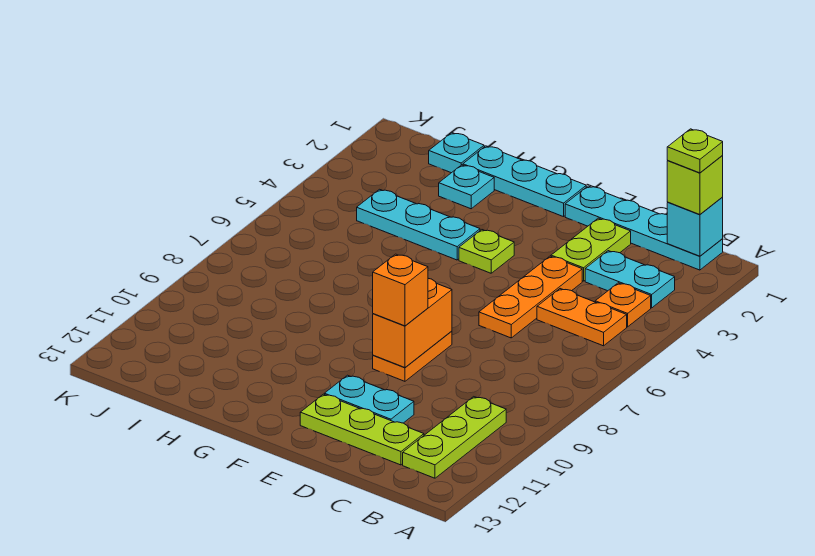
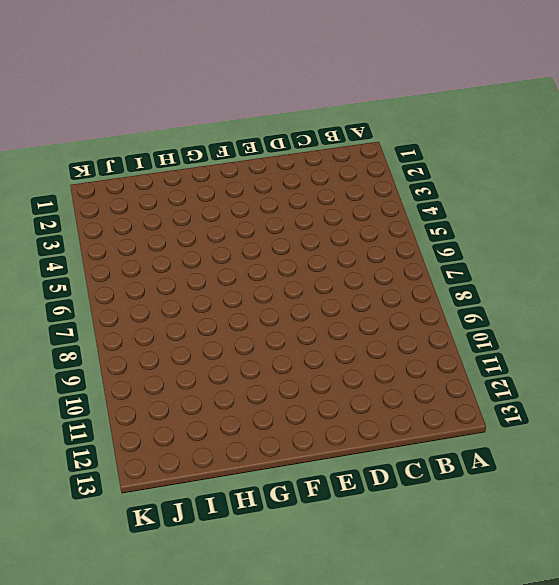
none -> cyan 1x4 plate [565,186,723,270]
none -> cyan 1x2 plate [585,251,675,308]
none -> orange 1x1 plate [595,283,651,327]

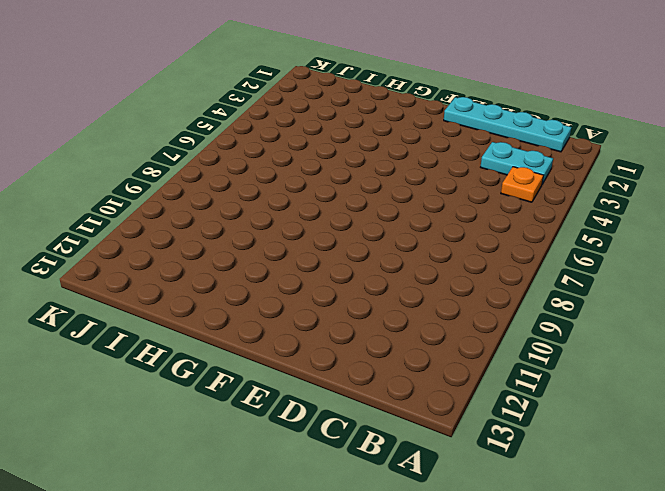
none -> orange 1x2 plate [537,289,627,346]
none -> lime 1x3 plate [403,397,506,478]
none -> lime 1x3 plate [300,394,424,465]

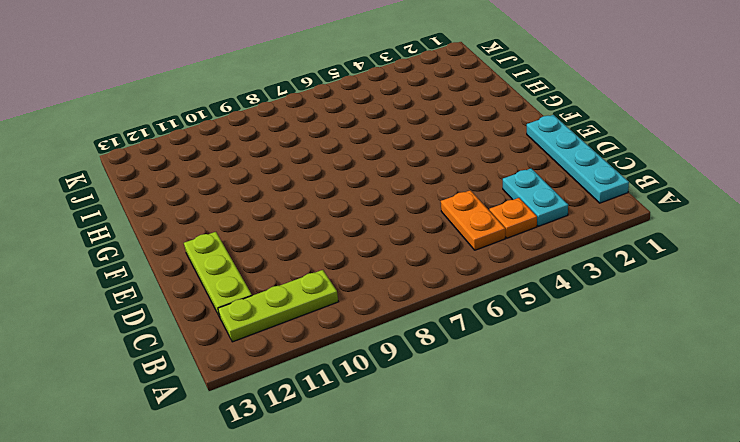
none -> lime 1x2 plate [551,218,631,281]
none -> orange 1x3 plate [479,256,582,338]
none -> cyan 1x2 plate [324,375,414,423]

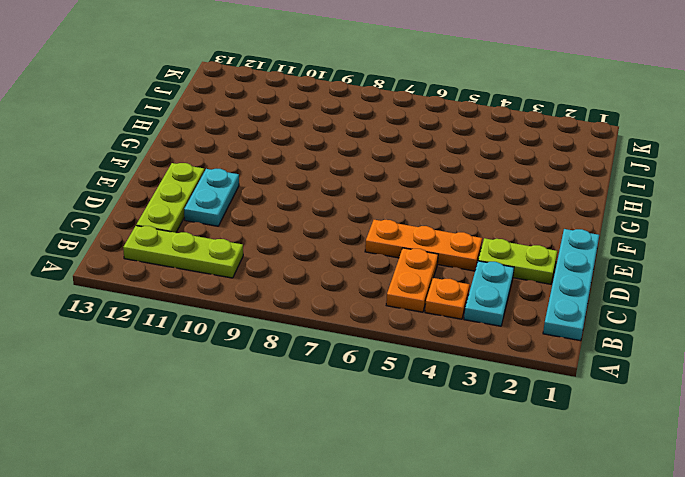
none -> orange 1x2 plate [373,331,452,381]
none -> cyan 1x3 plate [463,146,586,217]
none -> lime 1x1 plate [459,230,514,273]

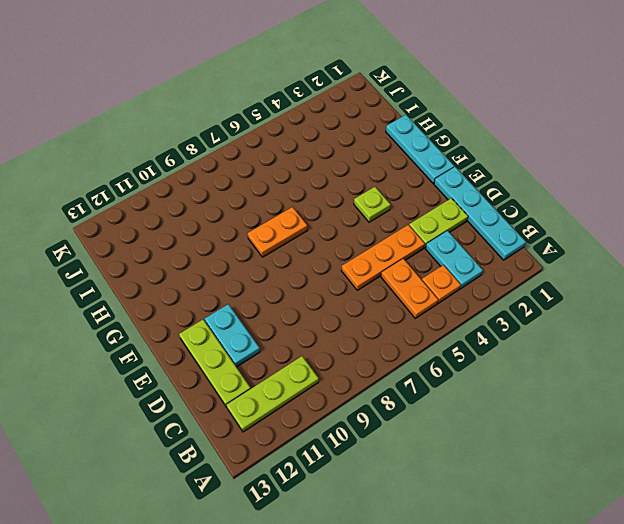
orange 1x2 plate [248,207,307,257] -> orange 1x2 plate moved to [373,331,452,381]
none -> cyan 1x3 plate [357,189,480,260]
none -> cyan 1x1 plate [439,165,494,209]
none -> cyan 1x1 plate [429,133,484,173]

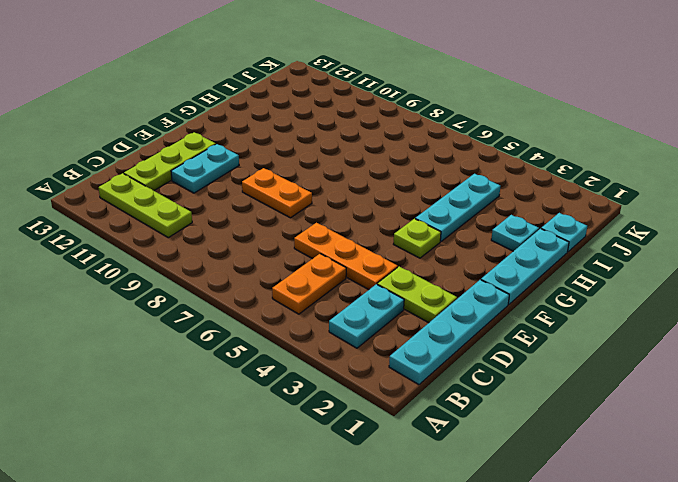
none -> orange 1x1 plate [595,283,651,327]
none -> cyan 1x1 brick [667,197,723,256]
none -> orange 1x2 brick [373,278,452,367]

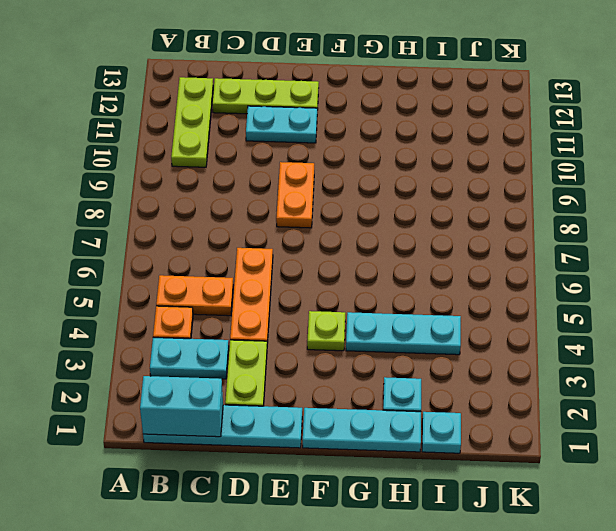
cyan 1x2 brick [140,376,223,437] -> cyan 1x1 brick [667,197,723,256]
none -> orange 1x2 brick [373,278,452,367]
none -> lime 1x1 brick [667,156,723,215]
none -> orange 1x1 brick [373,254,428,326]

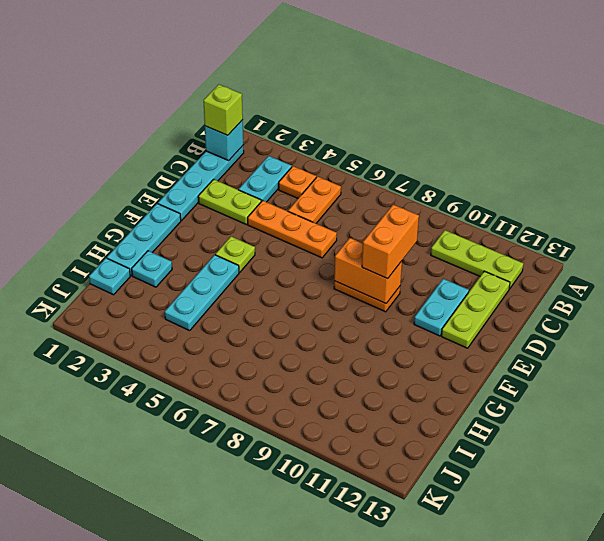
orange 1x2 brick [362,205,419,279] -> orange 1x1 brick [373,254,428,326]
none -> lime 1x1 plate [667,129,723,173]

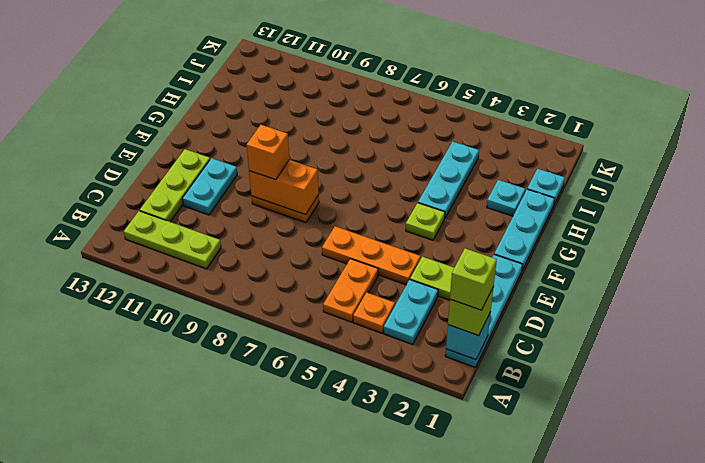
lime 1x1 brick [450,249,497,310] -> lime 1x1 plate [667,129,723,173]

